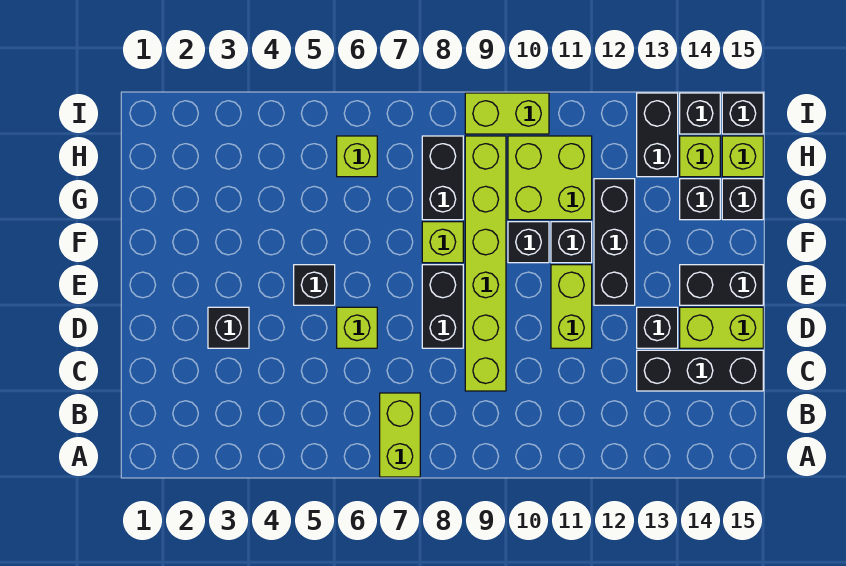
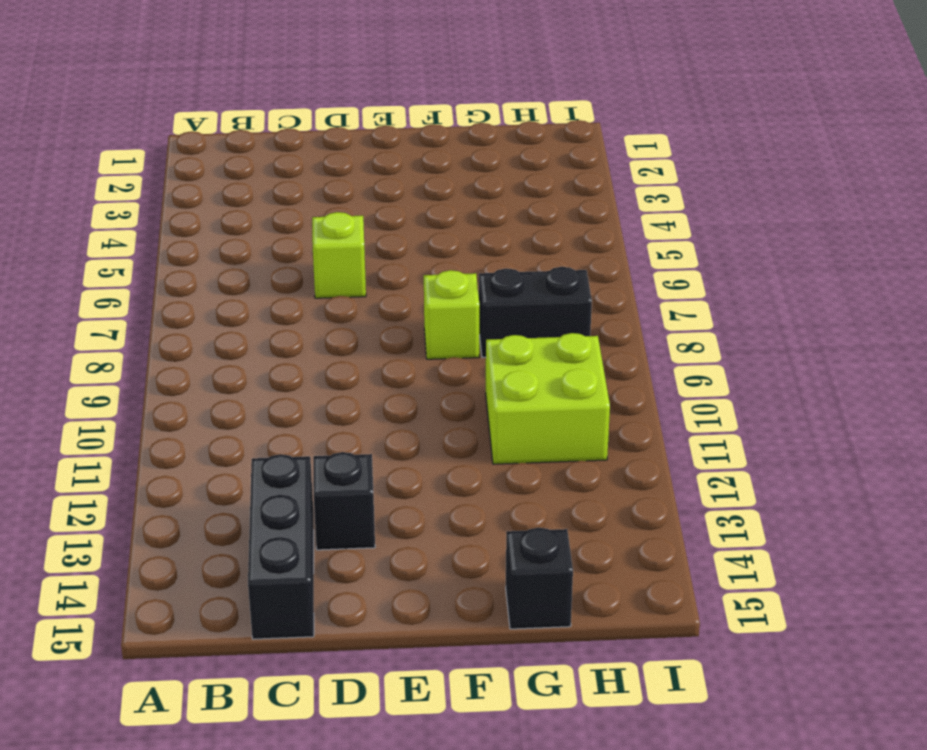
none -> lime 1x2 brick [380,393,420,477]
none -> lime 1x6 brick [465,136,506,391]
none -> black 1x1 brick [208,307,249,348]

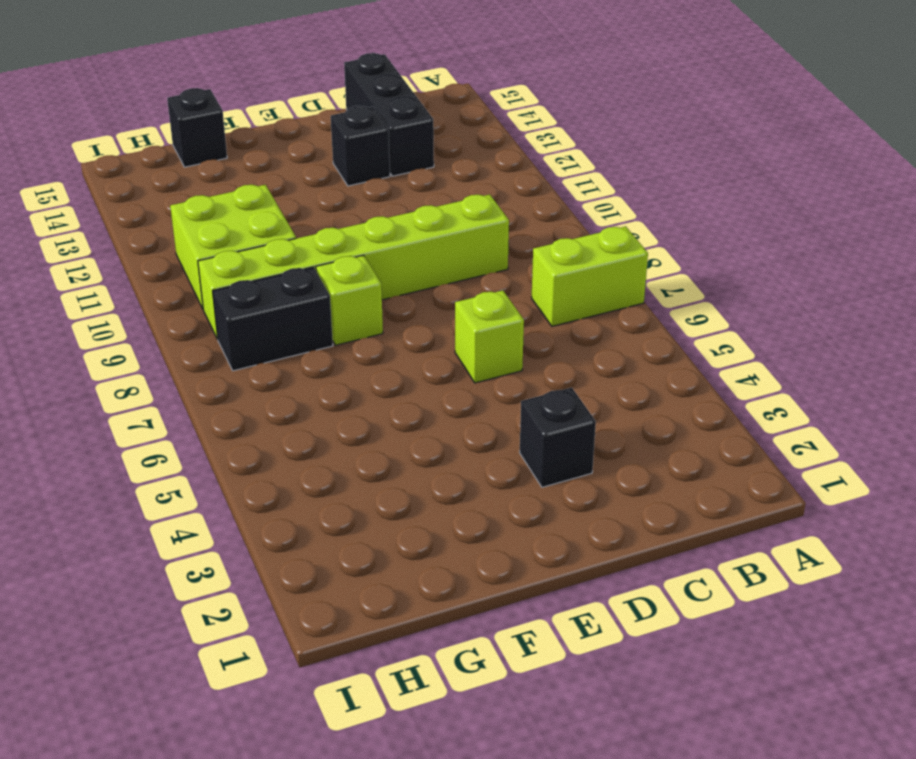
none -> black 1x2 brick [422,265,463,348]
none -> lime 1x2 brick [551,265,592,348]
none -> lime 1x2 brick [680,307,763,348]

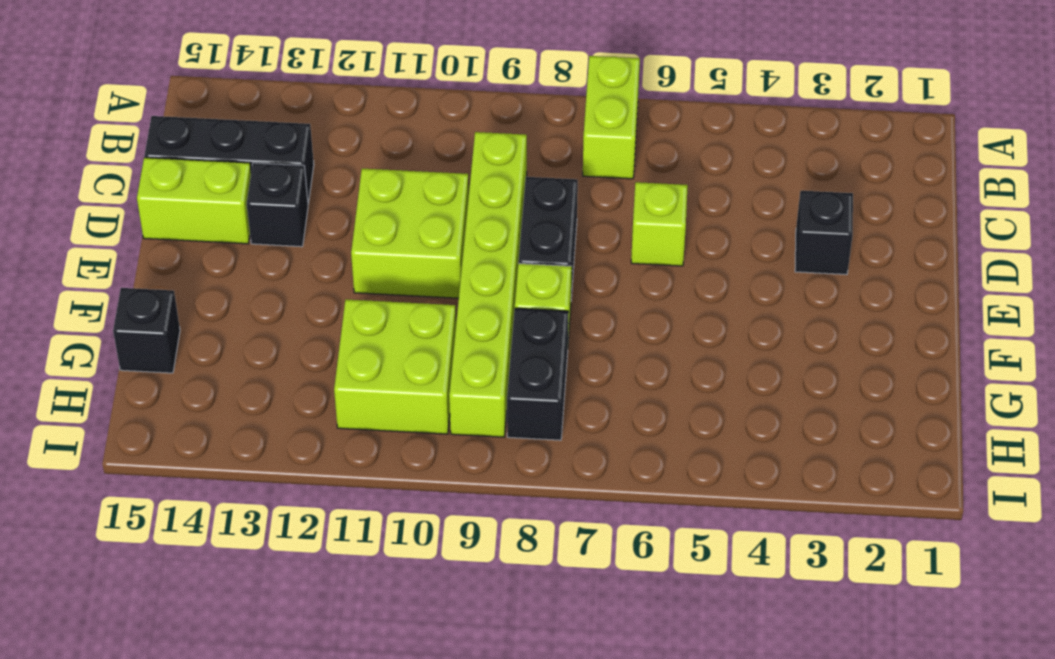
lime 2x2 brick [351,169,469,298] -> lime 1x2 brick [551,265,592,348]
none -> black 1x1 brick [294,265,335,305]
none -> black 1x3 brick [594,179,635,305]
none -> black 1x2 brick [680,265,763,305]

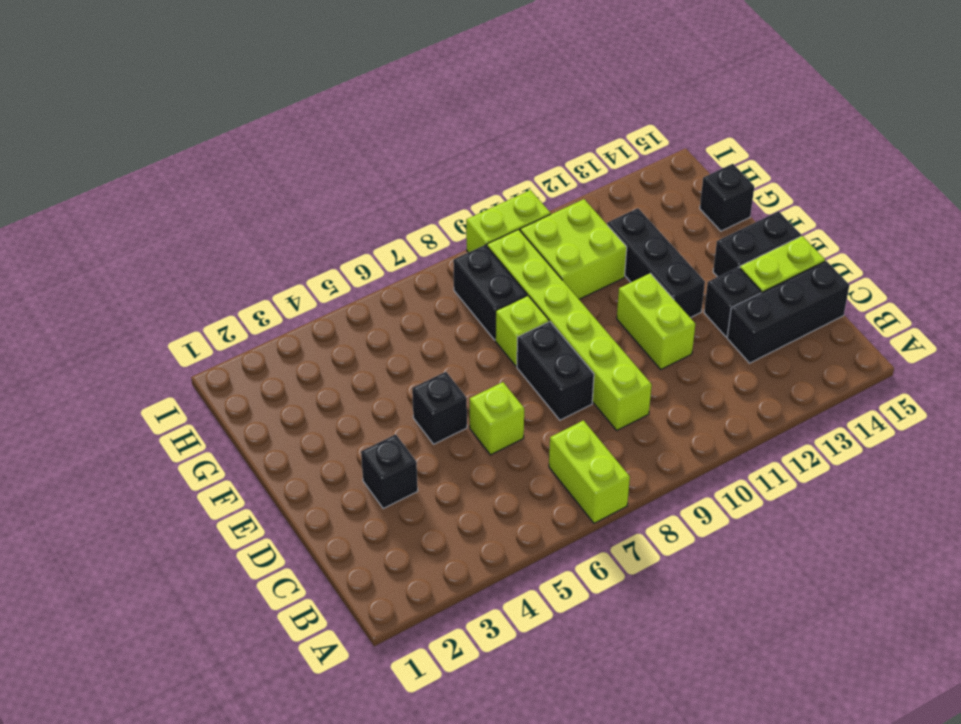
none -> black 1x1 brick [508,222,549,263]
none -> black 1x1 brick [551,222,592,263]
none -> black 1x1 brick [680,179,720,220]

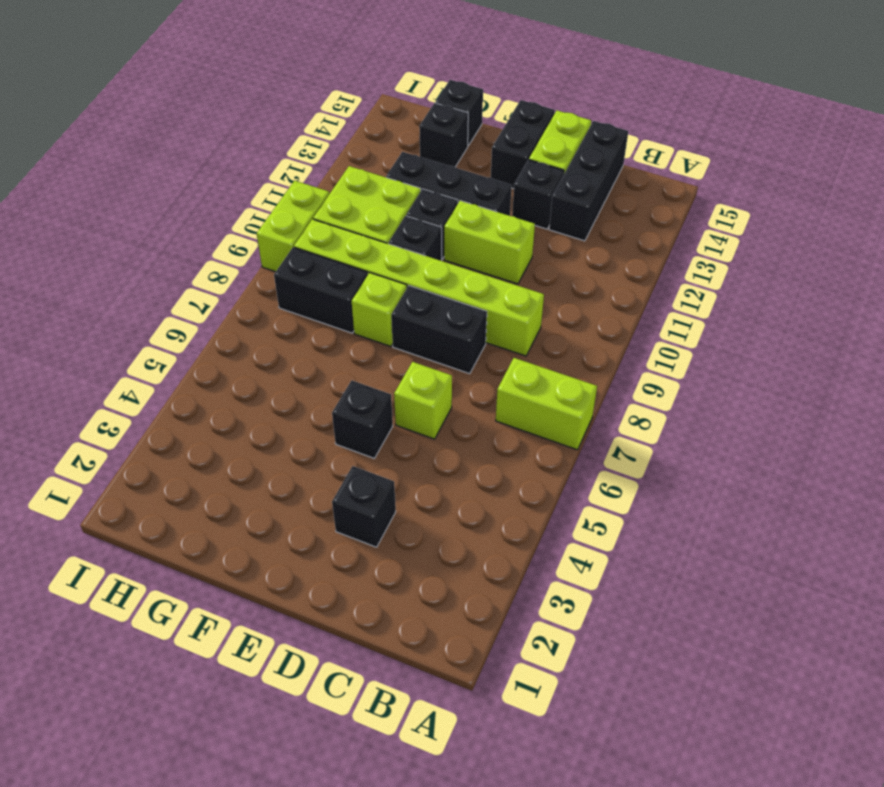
none -> lime 1x1 brick [337,136,377,177]
none -> black 1x2 brick [637,93,678,177]
none -> lime 1x1 brick [680,136,720,177]

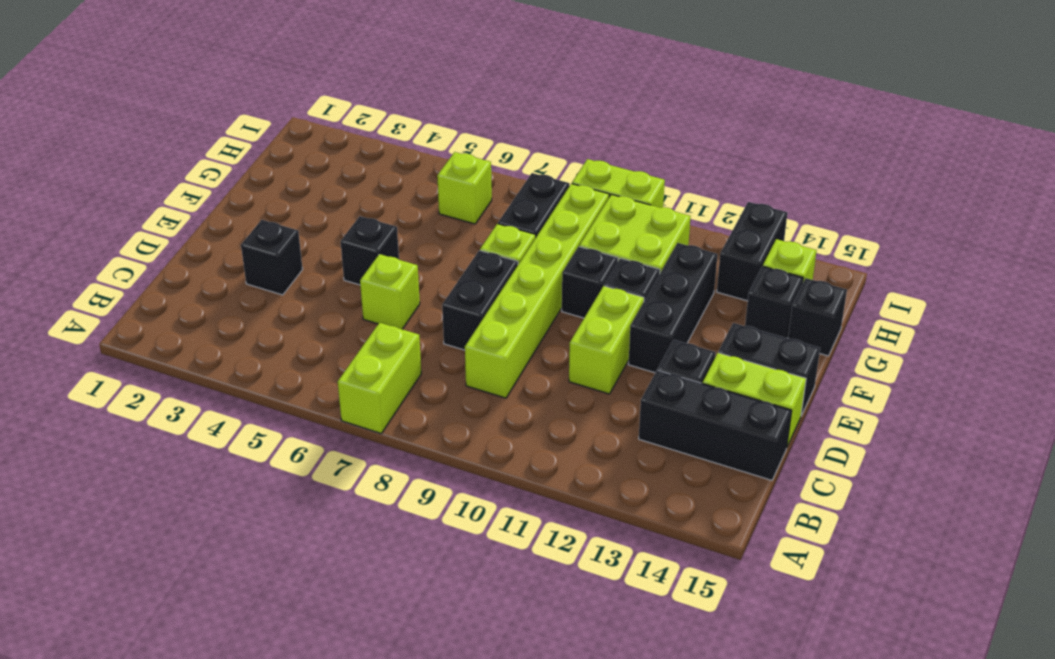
none -> lime 1x1 brick [722,136,763,177]
none -> black 1x1 brick [680,93,720,134]
none -> black 1x1 brick [722,93,763,134]

